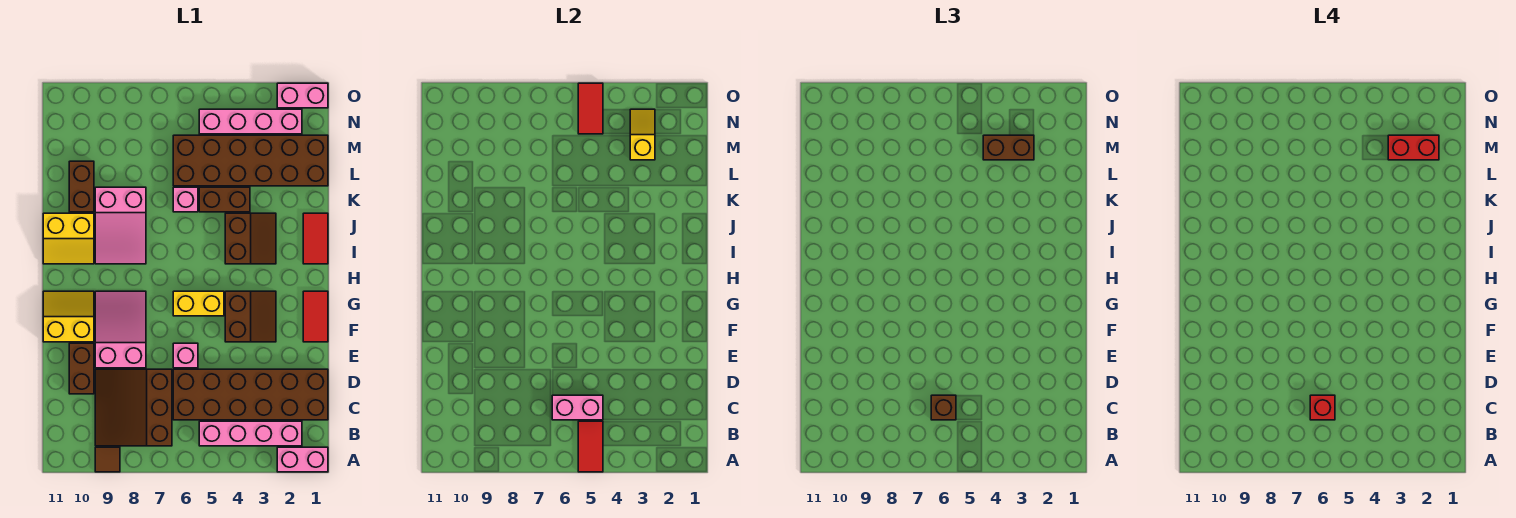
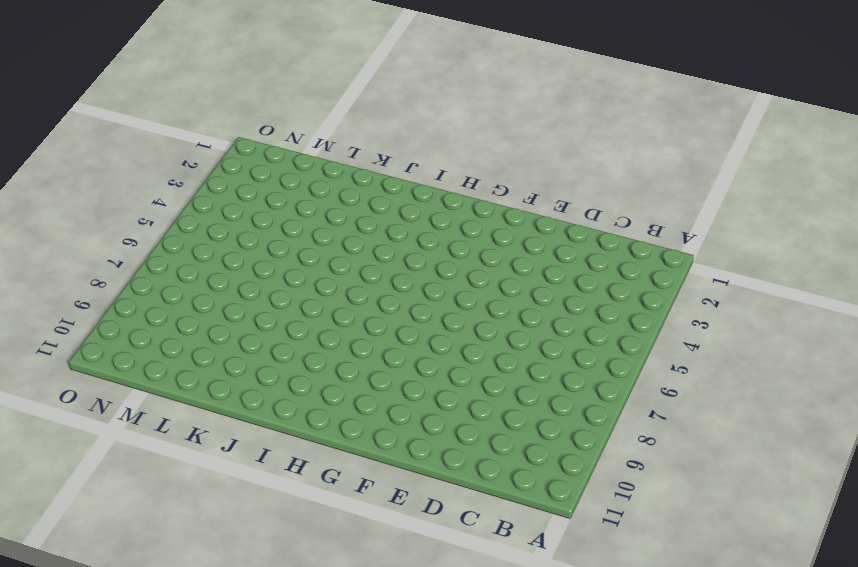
none -> pink 1x2 brick [277,447,328,472]
none -> brown 1x1 tile [95,447,120,472]
none -> pink 1x4 brick [199,421,302,446]
none -> brown 3x3 slope [95,369,172,446]

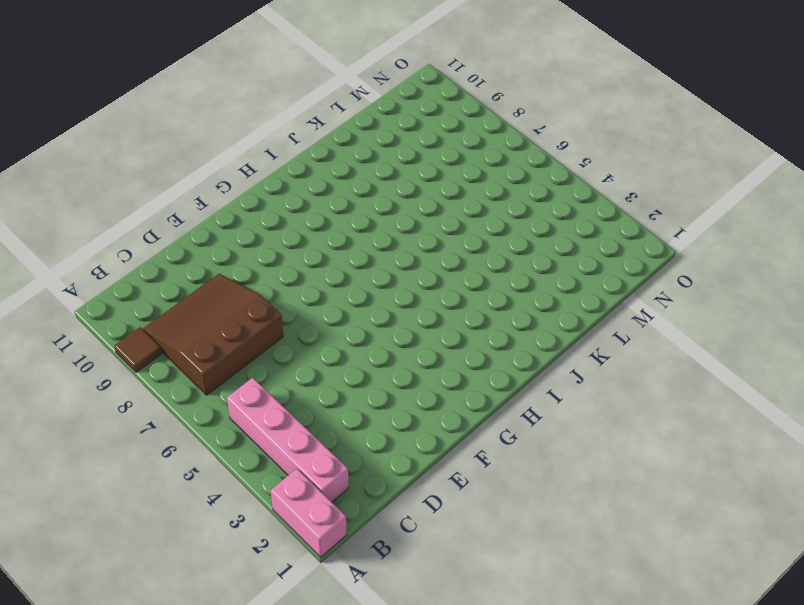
none -> brown 2x6 brick [173,369,328,420]
none -> brown 1x2 brick [69,343,94,394]
none -> pink 1x1 brick [173,343,198,368]
none -> pink 2x3 slope [95,291,146,368]

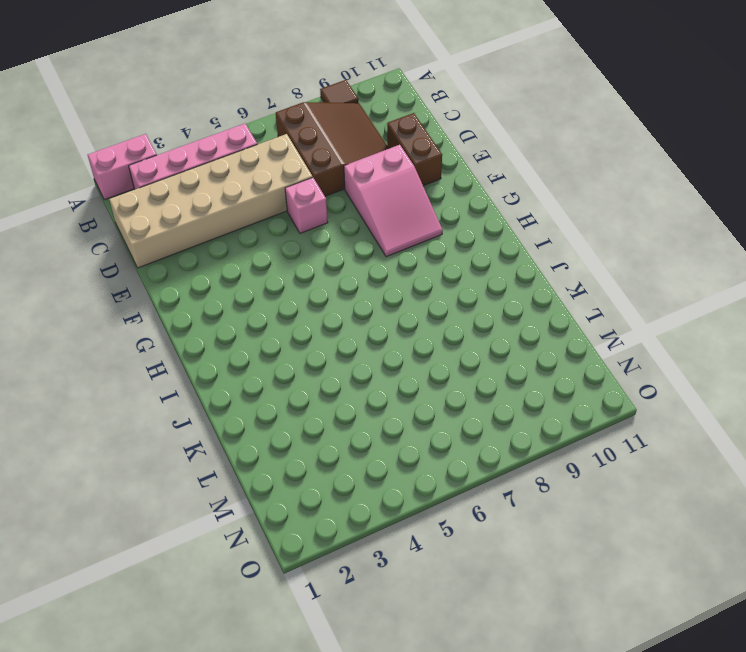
tan 2x6 brick [109,134,313,268] -> brown 2x6 brick [173,369,328,420]
none -> red 1x2 tile [303,291,328,342]
none -> brown 2x2 slope [225,291,276,342]
none -> yellow 2x2 slope [43,291,94,342]
none -> yellow 1x2 brick [173,291,224,316]

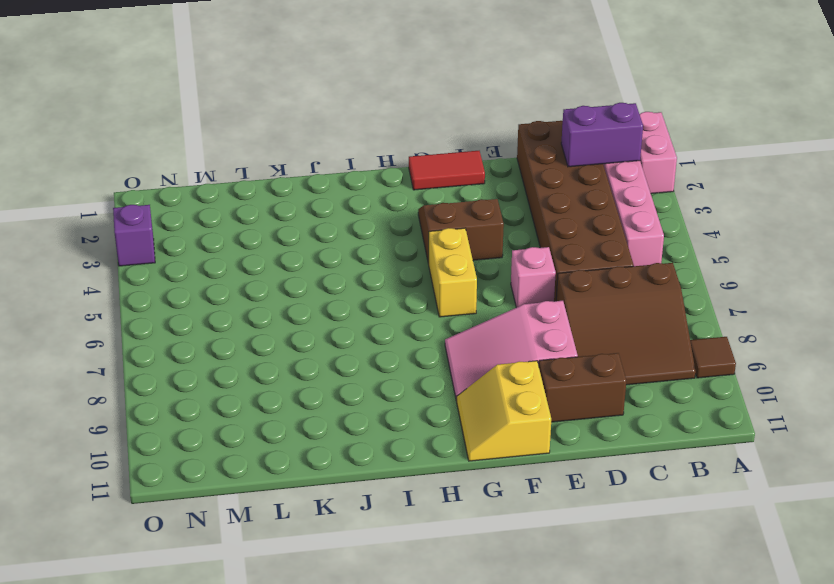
purple 1x2 brick [561,103,643,167] -> none
purple 1x1 brick [113,205,155,266] -> none
none -> red 1x2 tile [303,213,328,264]
none -> brown 2x2 slope [225,213,276,264]
none -> pink 2x3 slope [95,187,146,264]
none -> yellow 2x2 slope [43,213,94,264]

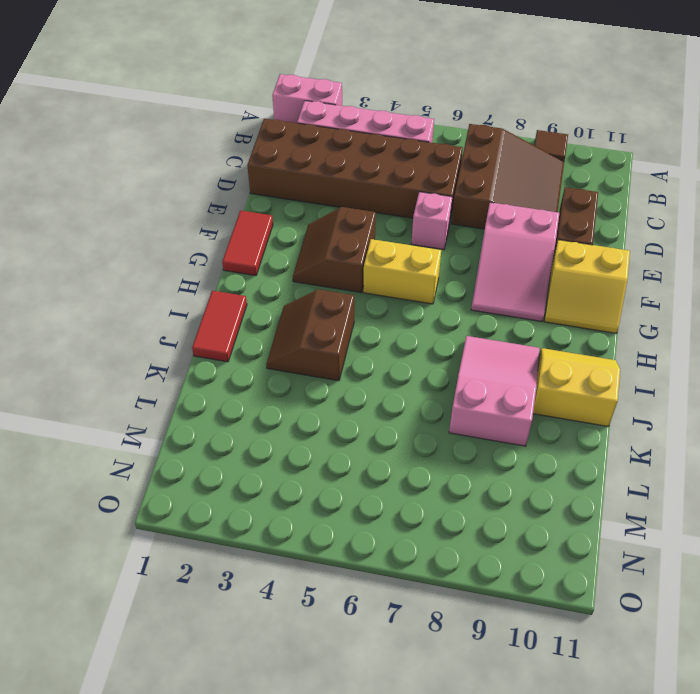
none -> brown 1x2 brick [199,187,250,212]
none -> pink 1x1 brick [173,187,198,212]
none -> brown 1x2 brick [69,161,94,212]
none -> brown 2x6 brick [173,135,328,186]

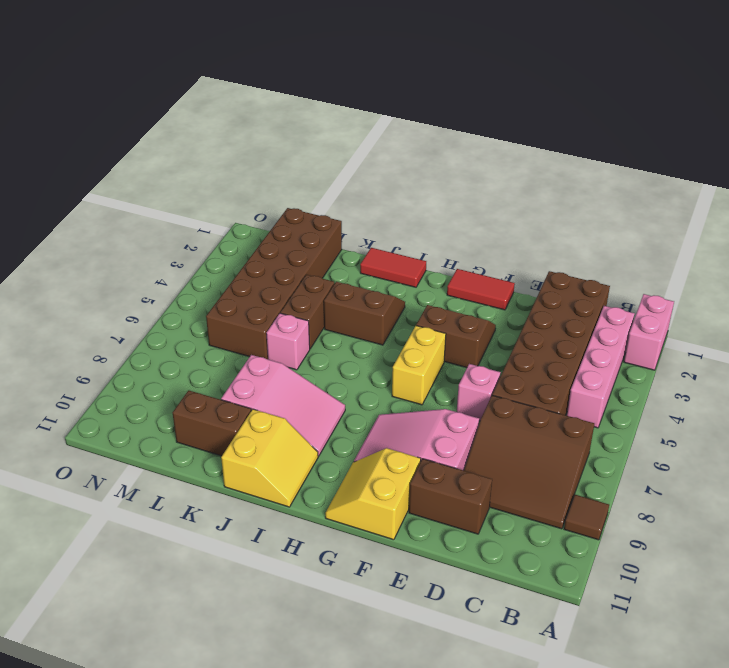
none -> pink 1x4 brick [199,109,302,134]
none -> pink 1x2 brick [277,83,328,108]
none -> red 1x2 tile [578,421,603,472]
none -> pink 1x2 brick [552,395,603,420]

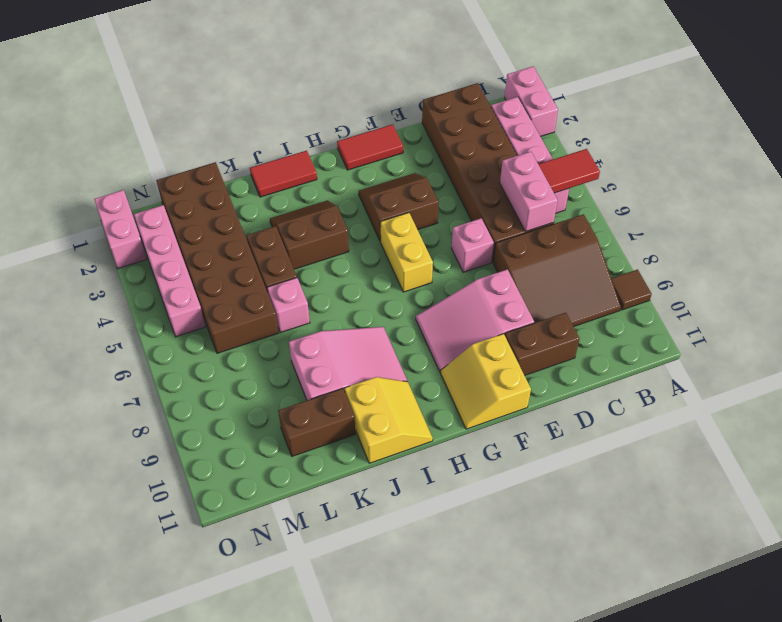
none -> yellow 1x2 slope [630,109,655,160]
none -> red 1x2 tile [578,83,603,134]
none -> brown 1x1 brick [931,395,956,420]
none -> brown 1x2 brick [983,135,1034,160]

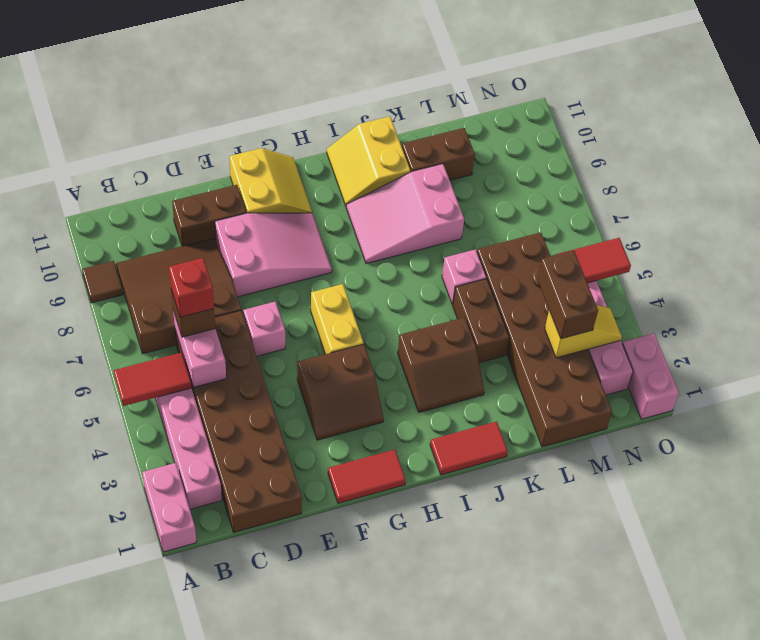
none -> red 1x2 brick [1388,135,1439,160]

